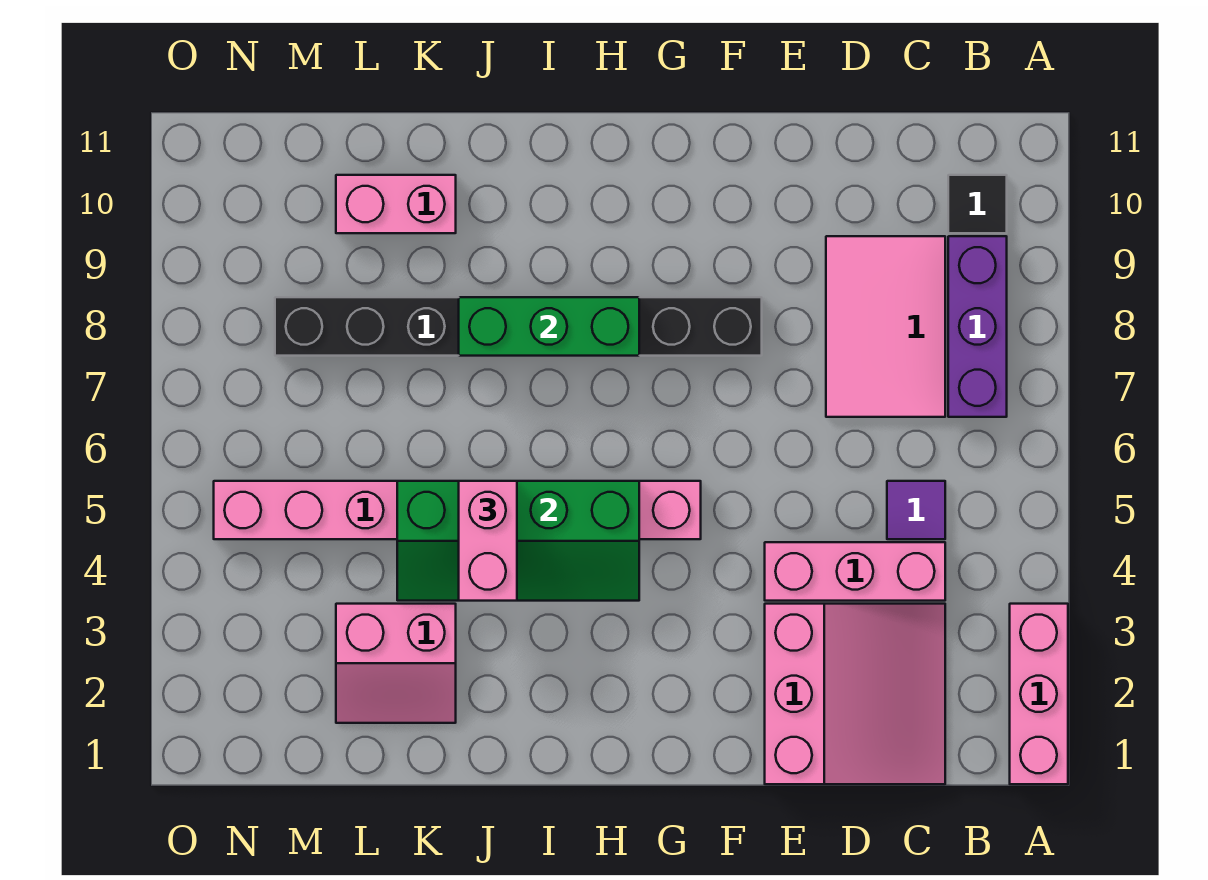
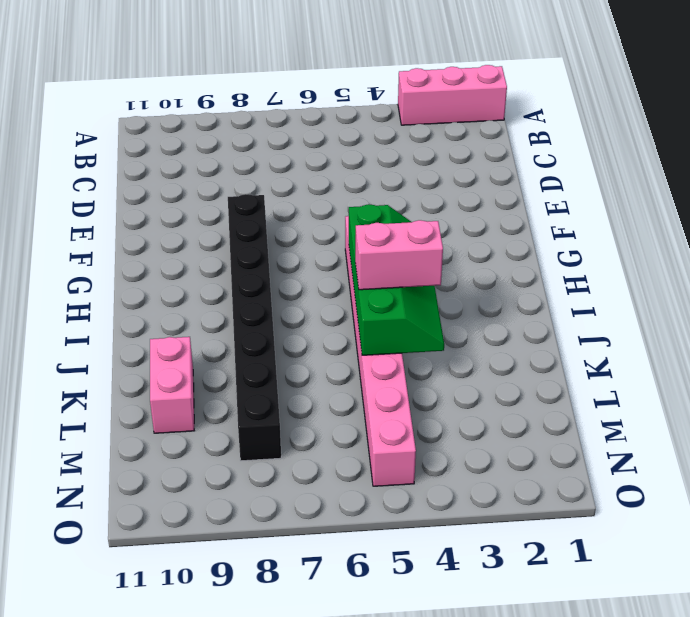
none -> purple 1x3 brick [948,236,1007,417]
none -> black 1x1 tile [948,175,1007,233]
none -> pink 3x3 slope [765,604,945,784]

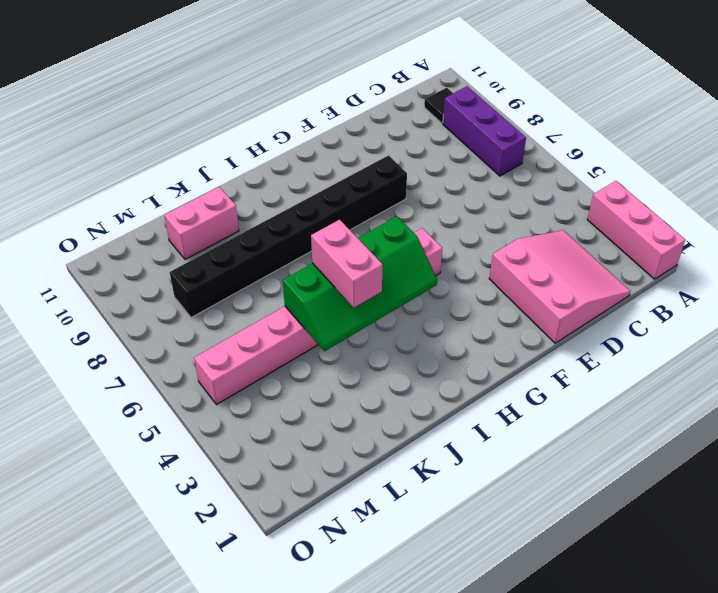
none -> pink 1x3 brick [765,542,945,601]
none -> purple 1x1 tile [887,481,945,539]
none -> pink 2x3 tile [826,236,945,417]

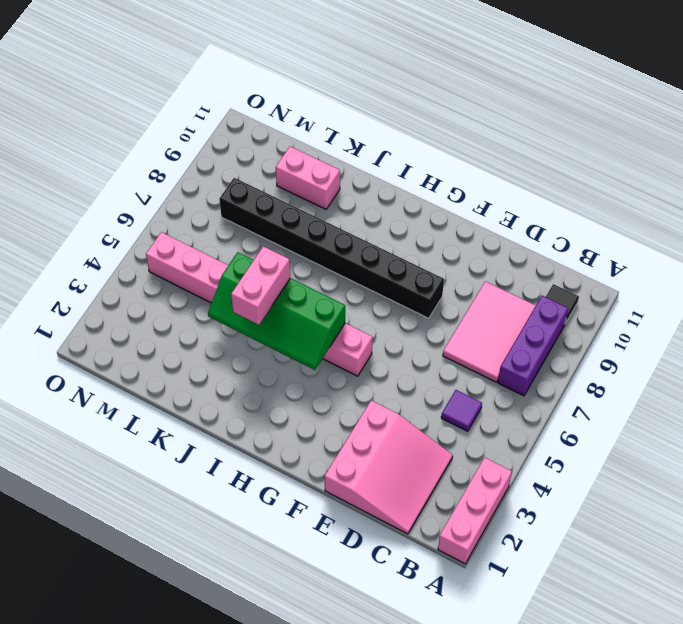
none -> pink 1x3 brick [765,542,945,601]
none -> pink 2x2 slope [336,604,456,723]
none -> green 1x3 brick [459,297,639,356]

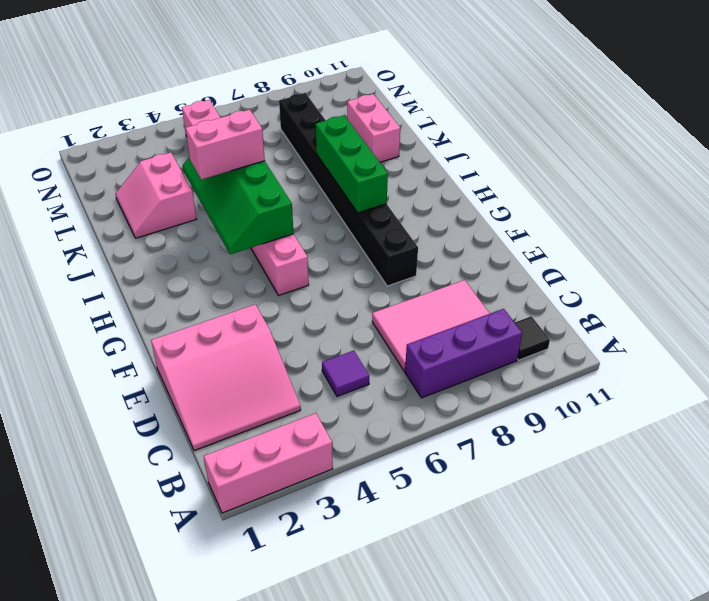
none -> pink 1x3 brick [765,542,945,601]

